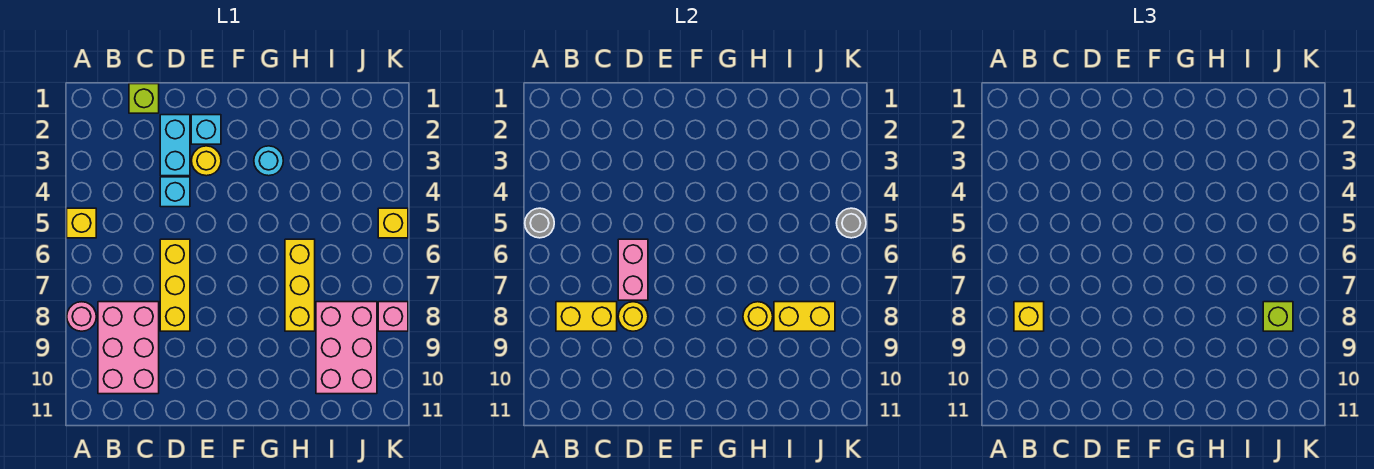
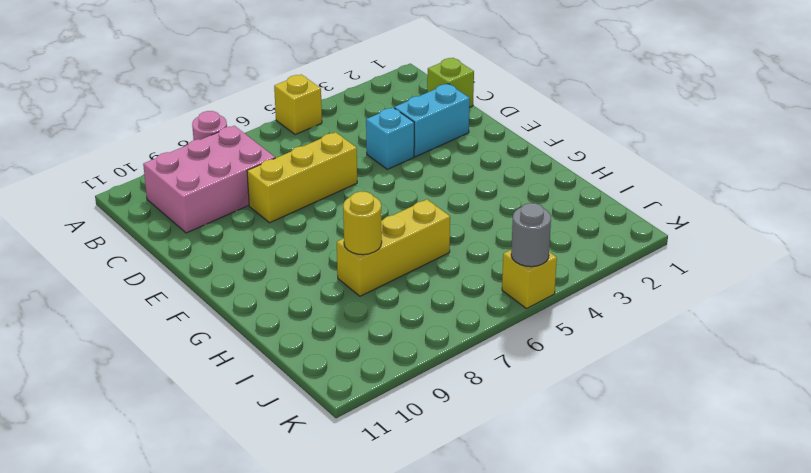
none -> cyan 1x1 brick [191,115,221,144]
none -> yellow 1x1 round brick [192,146,221,176]
none -> cyan 1x1 round brick [254,146,283,176]

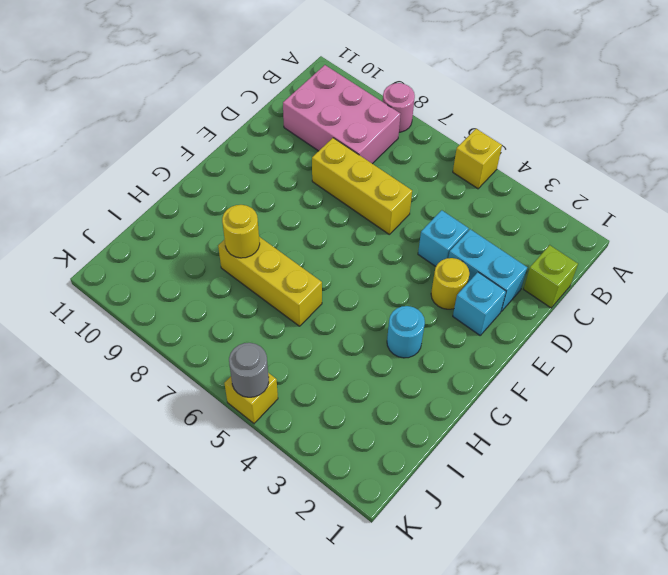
none -> pink 2x3 brick [316,302,377,394]
none -> pink 1x1 brick [378,302,408,331]
none -> grey 1x1 round brick [525,208,554,238]

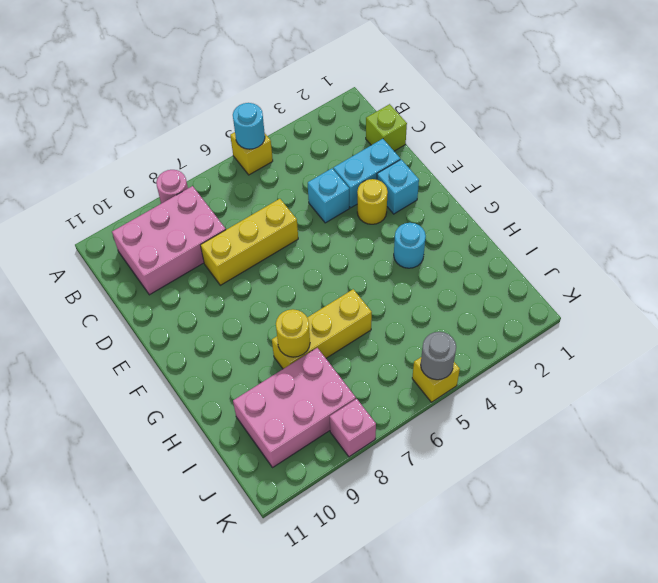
cyan 1x1 round brick [233,103,265,149] -> grey 1x1 round brick [525,208,554,238]
none -> yellow 1x2 brick [556,302,617,331]
none -> pink 1x2 brick [618,239,648,300]
none -> yellow 1x1 round brick [618,302,648,331]

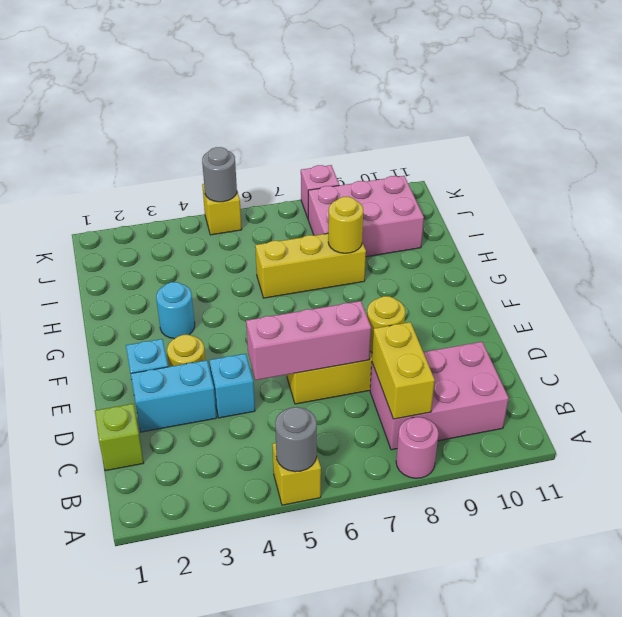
pink 1x3 brick [246,301,371,380] -> pink 1x2 brick [618,239,648,300]
none -> yellow 1x2 brick [774,302,835,331]
none -> yellow 1x1 brick [1014,302,1044,331]
none -> lime 1x1 brick [1263,302,1293,331]

